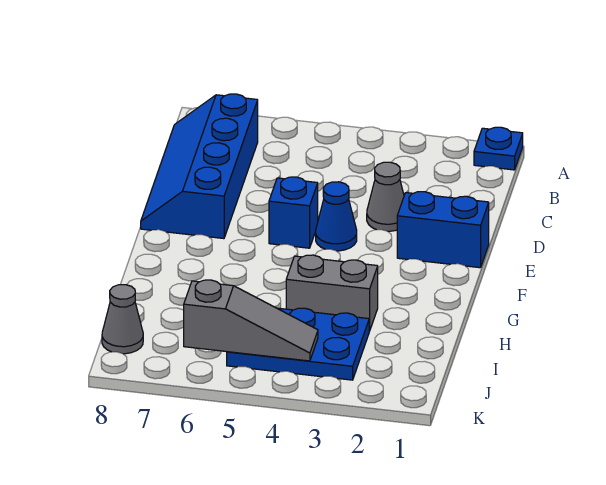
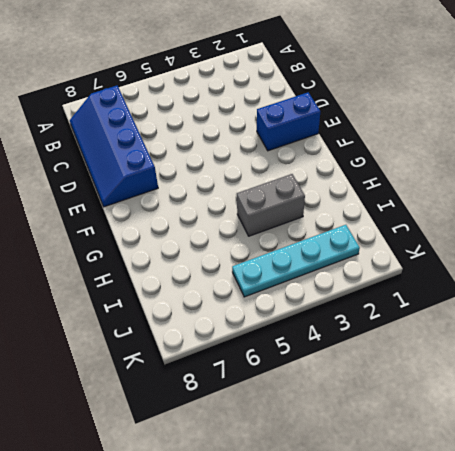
cyan 1x4 plate [232,225,360,297] -> blue 2x3 plate [227,308,369,380]
none -> blue 1x1 plate [474,127,523,170]
none -> grey 1x1 cone [367,162,404,231]

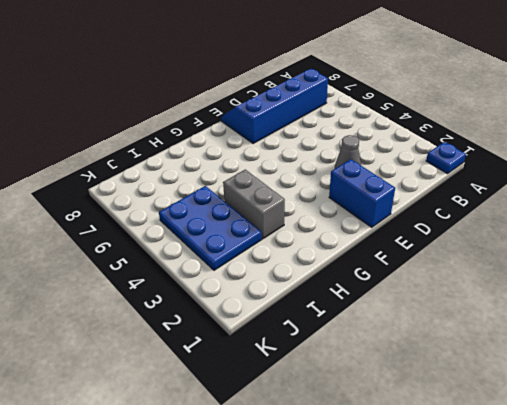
none -> blue 1x1 cone [316,182,357,251]
none -> blue 1x1 brick [269,177,318,248]

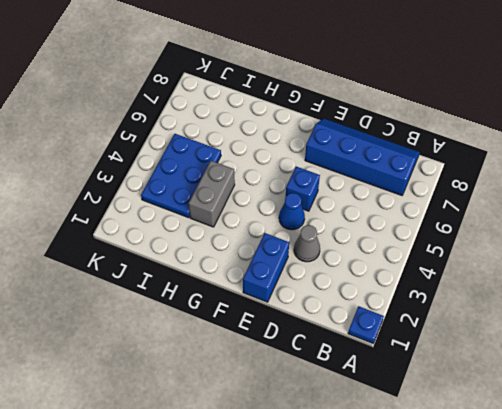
none -> grey 1x1 cone [102,285,143,354]
none -> grey 1x3 slope [184,280,318,361]

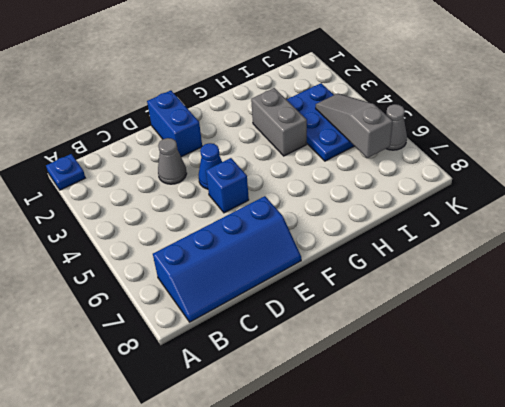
grey 1x1 cone [386,104,407,150] -> grey 1x1 cone moved to [102,285,143,354]

